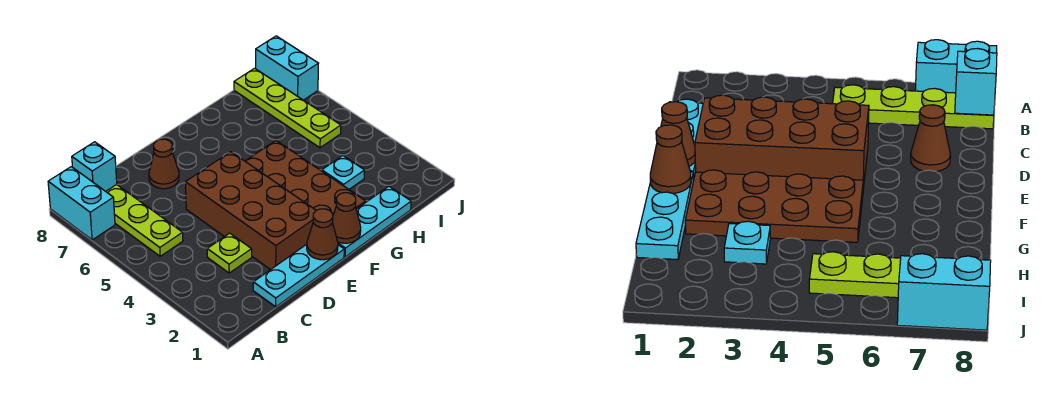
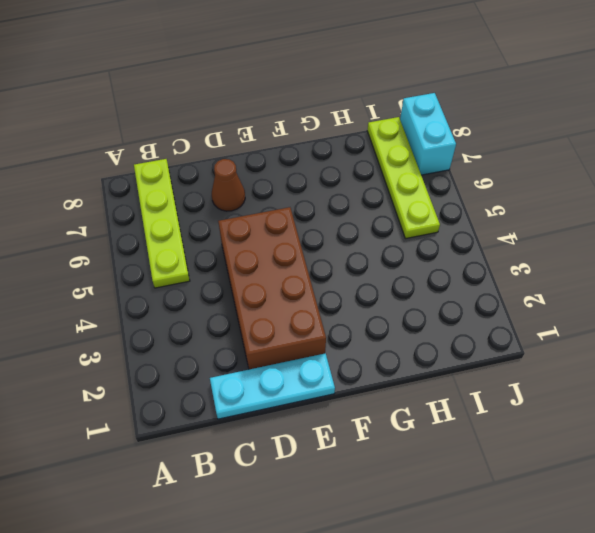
none -> cyan 1x2 brick [48,167,115,240]
none -> lime 1x1 plate [207,233,252,273]
none -> cyan 1x3 plate [338,186,411,257]

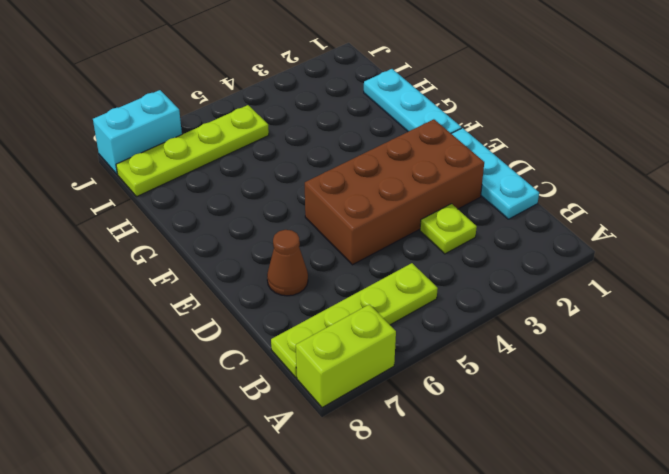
lime 1x2 brick [296,304,396,408] -> cyan 1x2 brick [48,167,115,240]
none -> brown 2x4 plate [245,141,366,215]
none -> cyan 1x1 plate [322,156,365,189]
none -> cyan 1x1 brick [72,142,117,191]

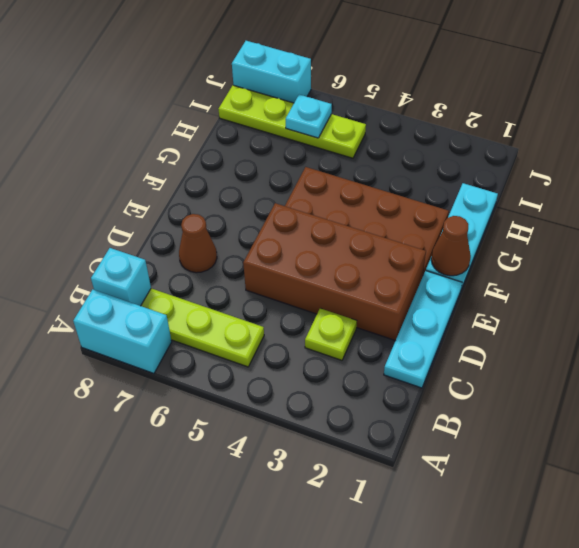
cyan 1x1 plate [286,95,332,138] -> cyan 1x1 plate moved to [322,156,365,189]
none -> brown 1x1 cone [307,209,338,260]

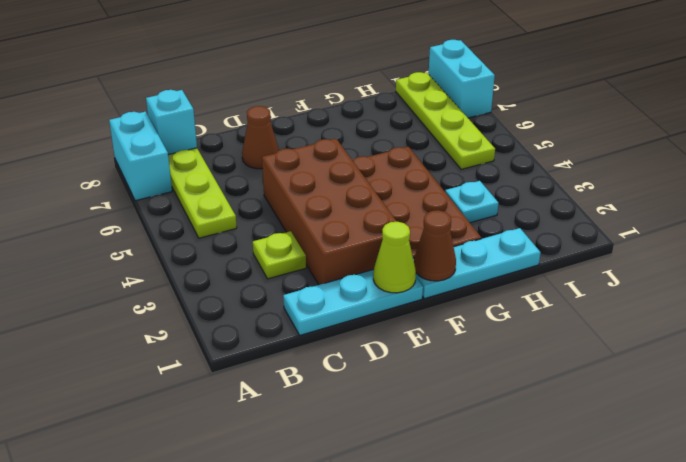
lime 1x1 cone [373,222,416,293] -> brown 1x1 cone [307,209,338,260]

